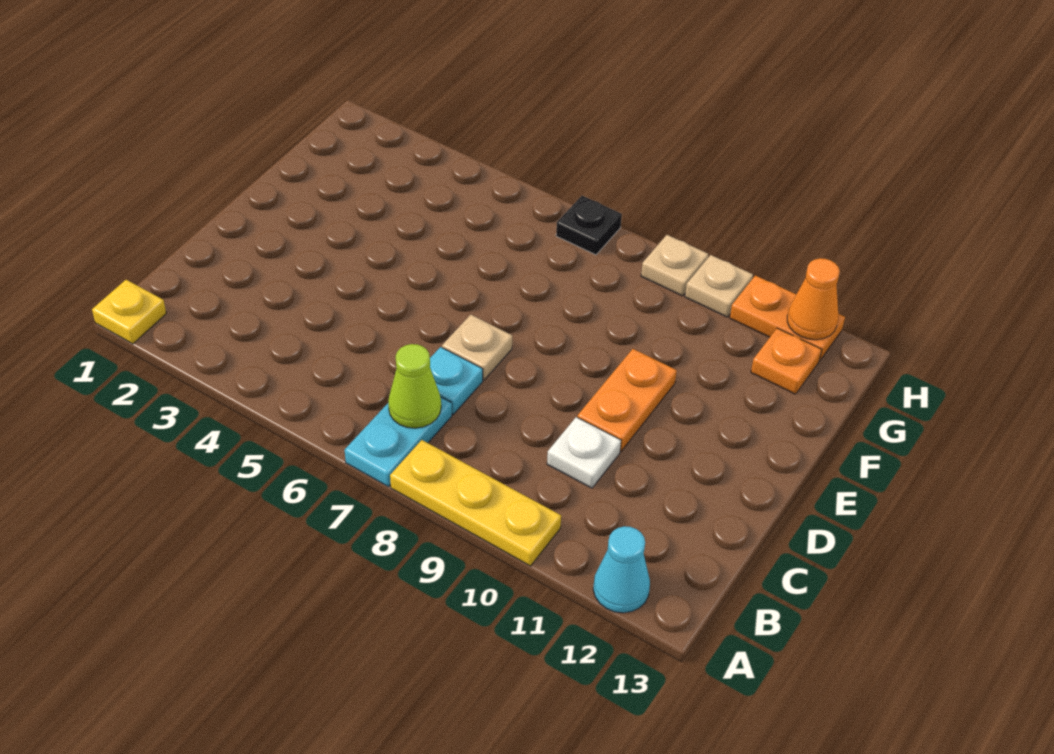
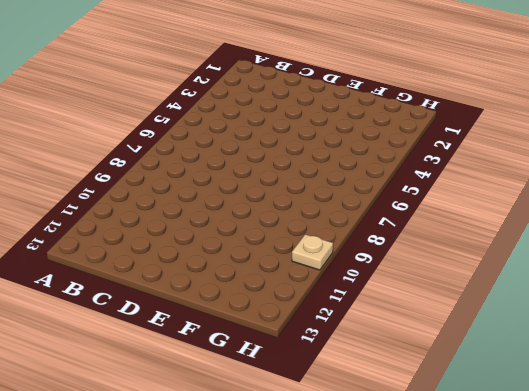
none -> yellow 1x1 plate [92,280,166,344]
none -> cyan 1x2 plate [345,398,452,487]
none -> yellow 1x3 plate [390,440,561,566]

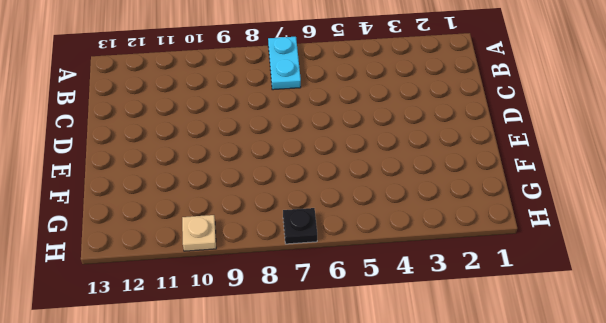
none -> yellow 1x1 plate [92,280,166,344]
none -> yellow 1x3 plate [390,440,561,566]
none -> cyan 1x1 cone [593,526,650,613]

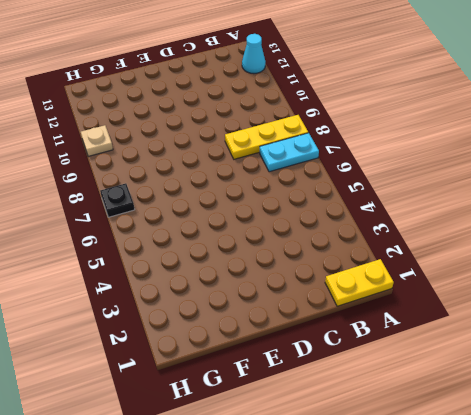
yellow 1x2 plate [325,259,394,306] -> yellow 1x1 plate [92,280,166,344]
yellow 1x3 plate [225,115,308,159] -> yellow 1x3 plate turned to [390,440,561,566]
none -> cyan 1x1 plate [430,347,483,414]
none -> white 1x1 plate [547,417,621,488]
none -> tan 1x1 plate [442,315,512,380]

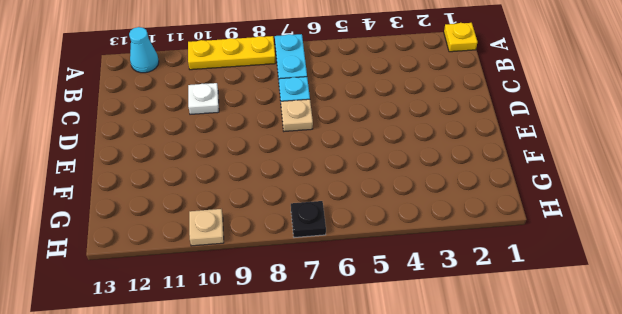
none -> orange 1x2 plate [577,349,677,451]
none -> orange 1x1 plate [751,328,822,394]
none -> tan 1x1 plate [641,235,708,296]

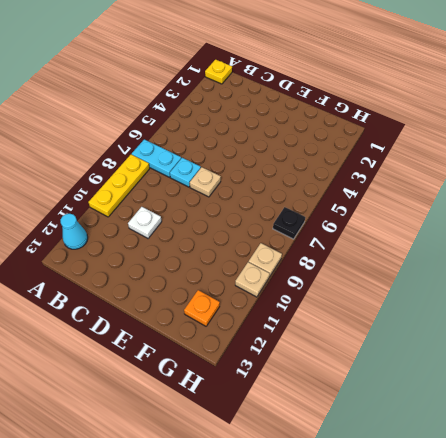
none -> orange 1x2 plate [577,349,677,451]
none -> orange 1x2 plate [730,275,845,361]
none -> lime 1x1 cone [388,344,441,428]

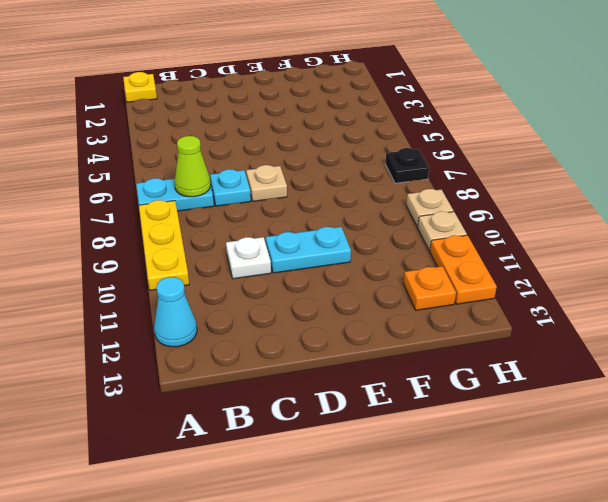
cyan 1x2 plate [266,227,351,273] -> orange 1x2 plate [577,349,677,451]
none -> orange 1x1 cone [787,258,840,340]

